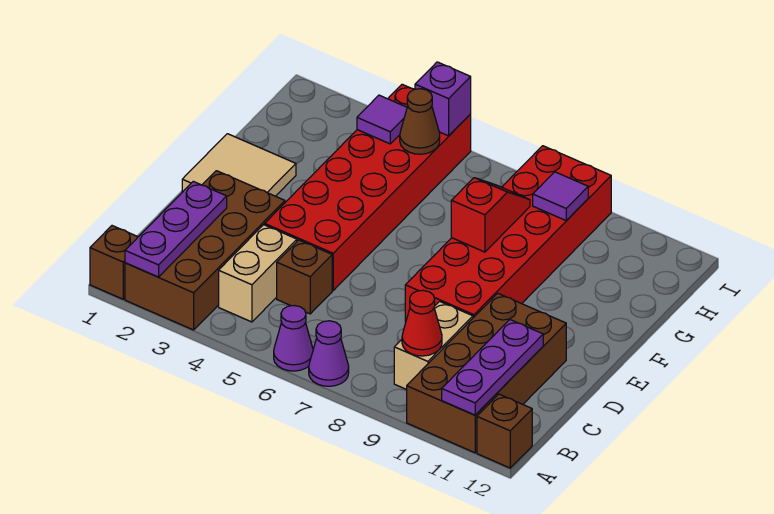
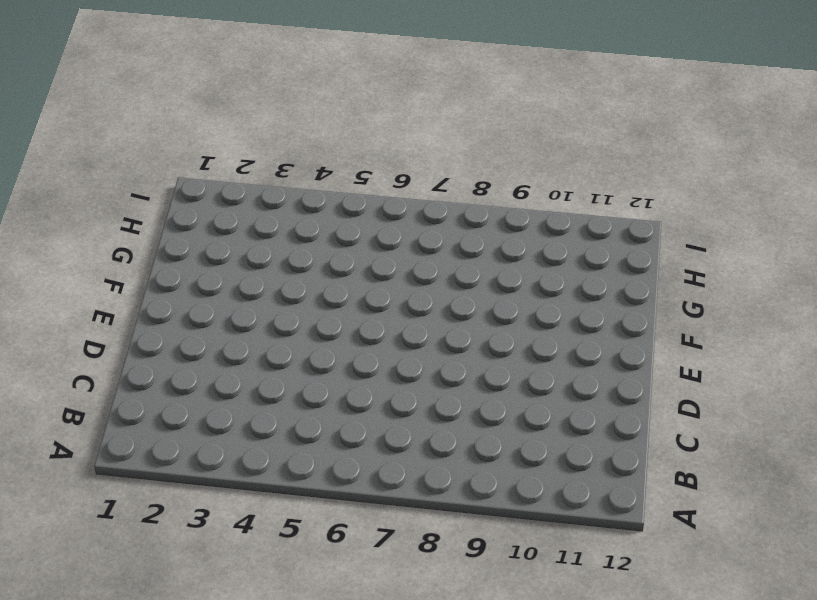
none -> brown 1x1 brick [90,226,138,299]
none -> brown 2x4 brick [125,171,285,330]
none -> purple 1x1 cone [274,306,313,371]

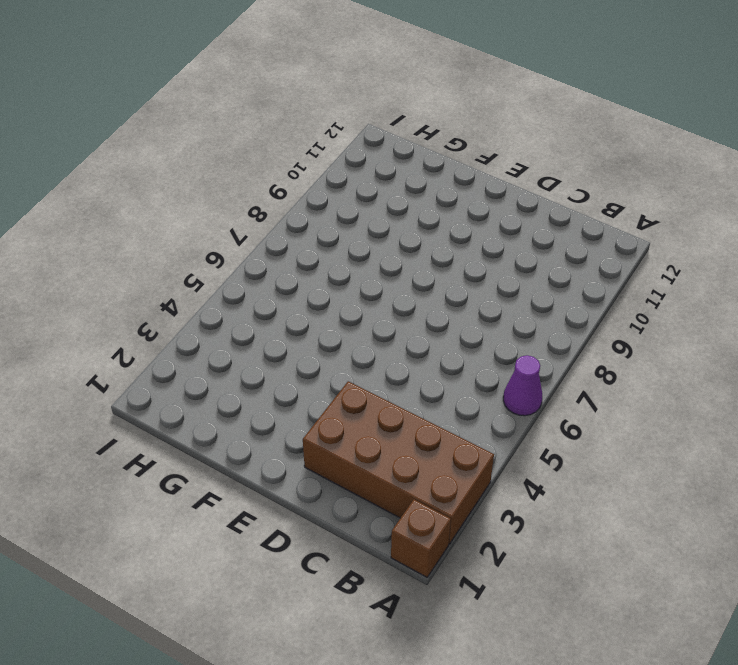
none -> purple 1x1 cone [309,321,349,386]
none -> brown 2x4 brick [407,293,566,453]
none -> brown 1x1 brick [477,394,532,468]

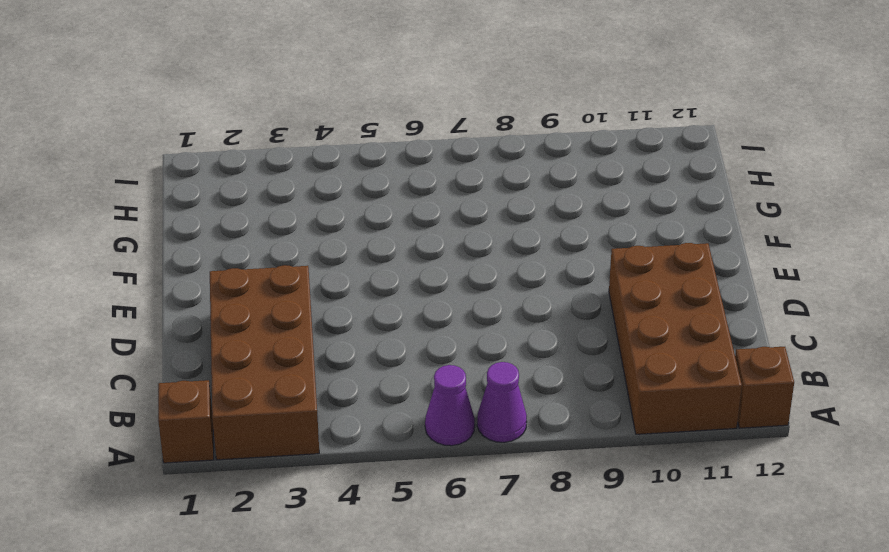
none -> tan 1x2 brick [219,225,297,322]
none -> tan 1x2 brick [394,301,473,390]
none -> brown 1x1 brick [277,240,332,314]

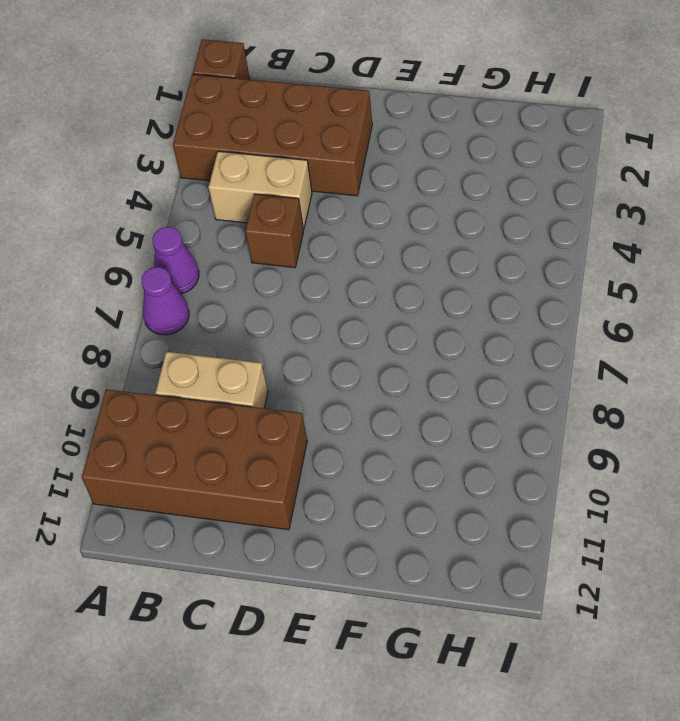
none -> brown 1x1 brick [477,394,532,468]
none -> red 2x6 brick [265,84,471,290]
none -> red 2x6 brick [405,146,611,322]

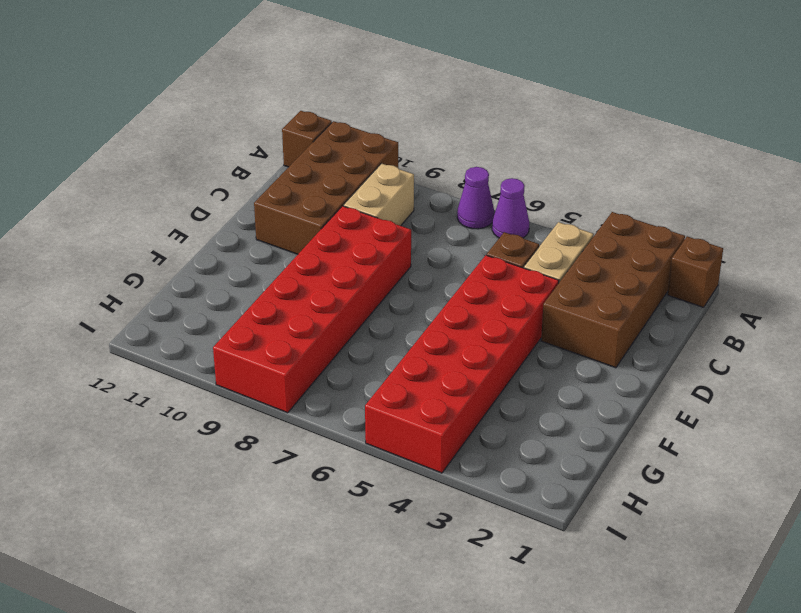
none -> tan 2x2 tile [182,134,296,196]
none -> purple 1x3 plate [125,181,227,277]
none -> purple 1x3 plate [442,320,543,415]

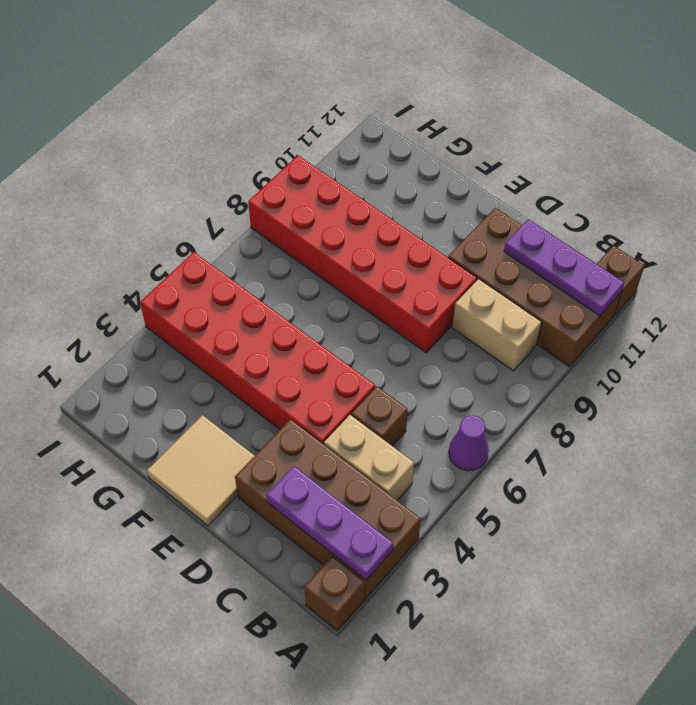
none -> purple 1x1 cone [309,321,349,386]
none -> red 1x1 cone [402,290,442,356]
none -> red 1x2 slope [451,178,530,252]

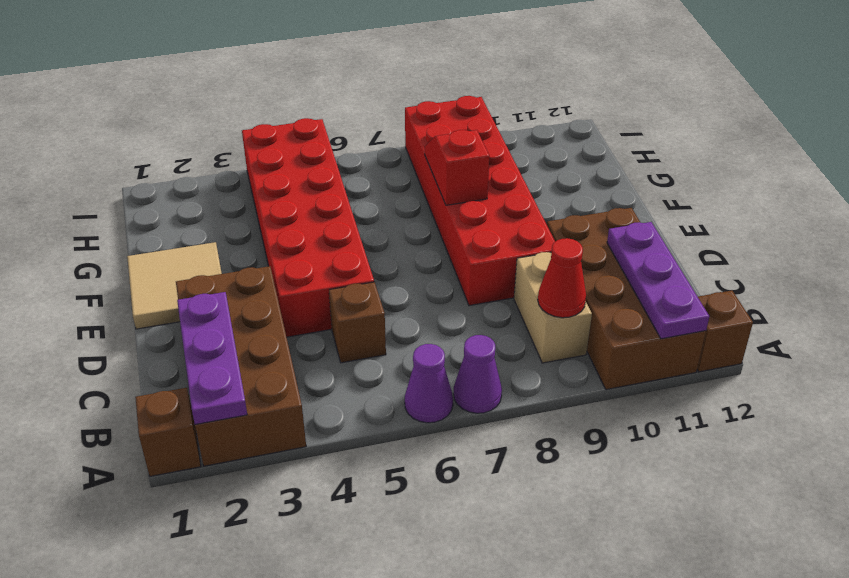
none -> tan 1x2 brick [219,225,297,322]
none -> purple 1x1 tile [357,95,407,144]
none -> brown 1x1 cone [400,89,440,154]

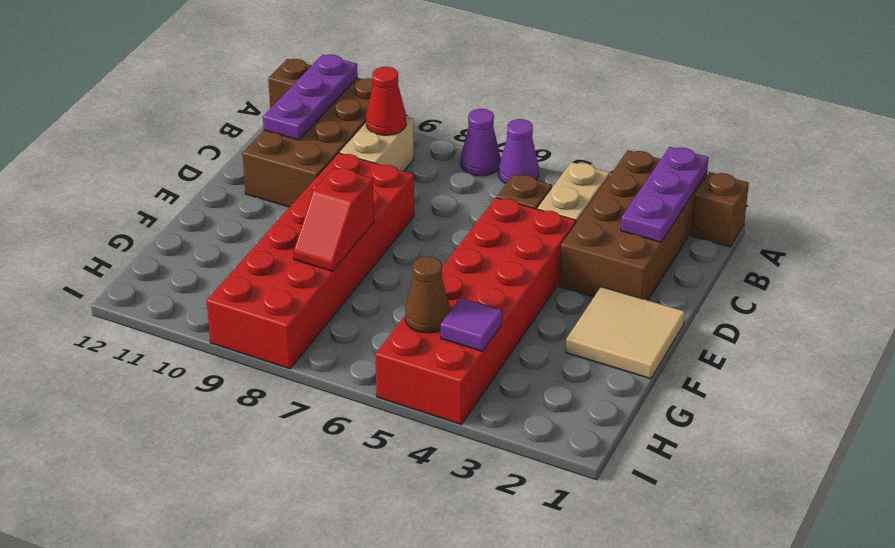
none -> purple 1x1 tile [533,172,588,221]
none -> purple 1x1 brick [415,62,471,136]

